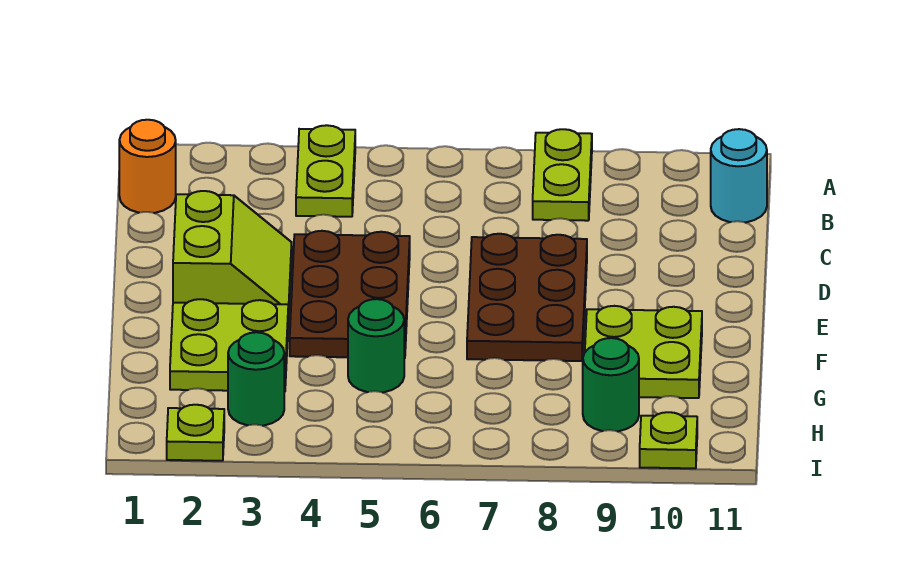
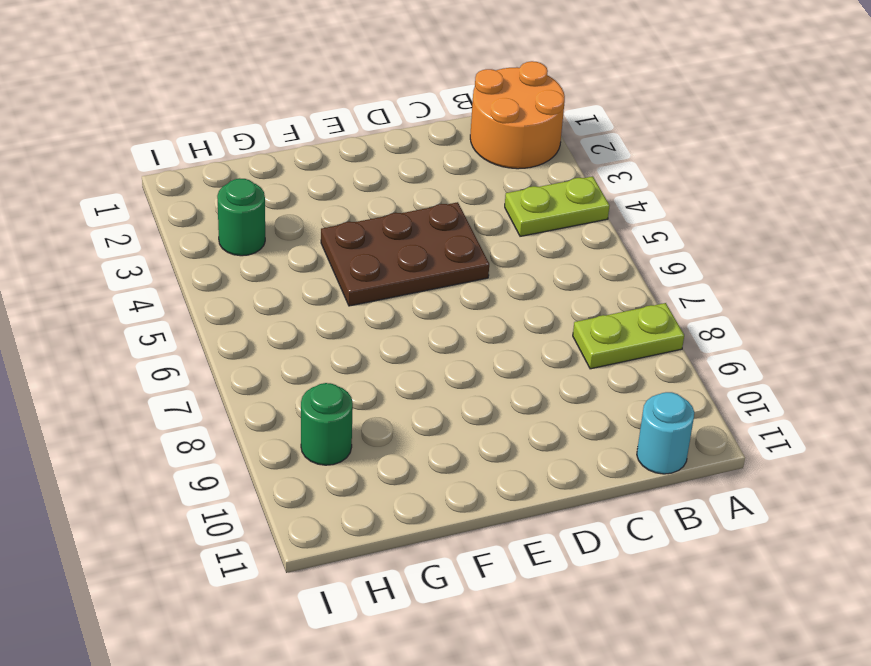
orange 2x2 round brick [470,61,565,169] -> orange 1x1 round brick [119,120,176,213]
none -> lime 2x2 slope [173,191,292,319]
none -> brown 2x3 plate [467,234,587,361]
none -> lime 2x2 plate [170,299,288,391]

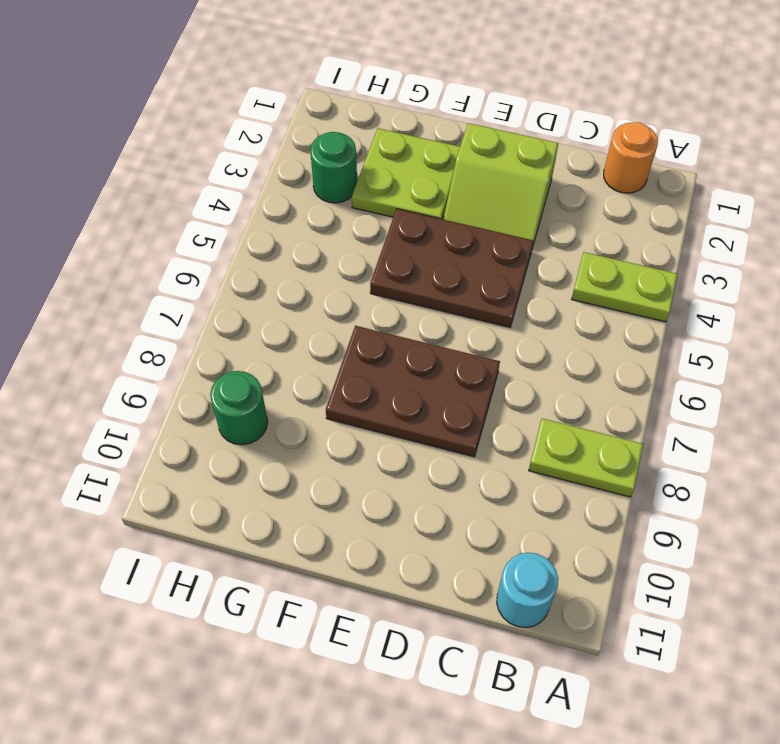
none -> lime 2x2 plate [585,306,702,398]
none -> green 1x1 round brick [348,299,404,392]
none -> lime 1x1 plate [167,405,224,461]

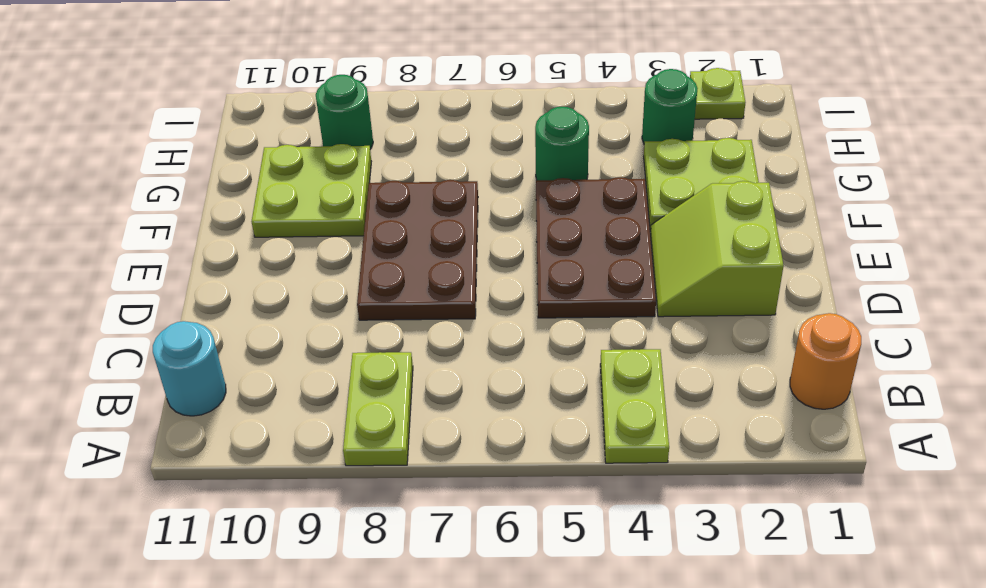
none -> lime 1x1 plate [640,412,697,468]

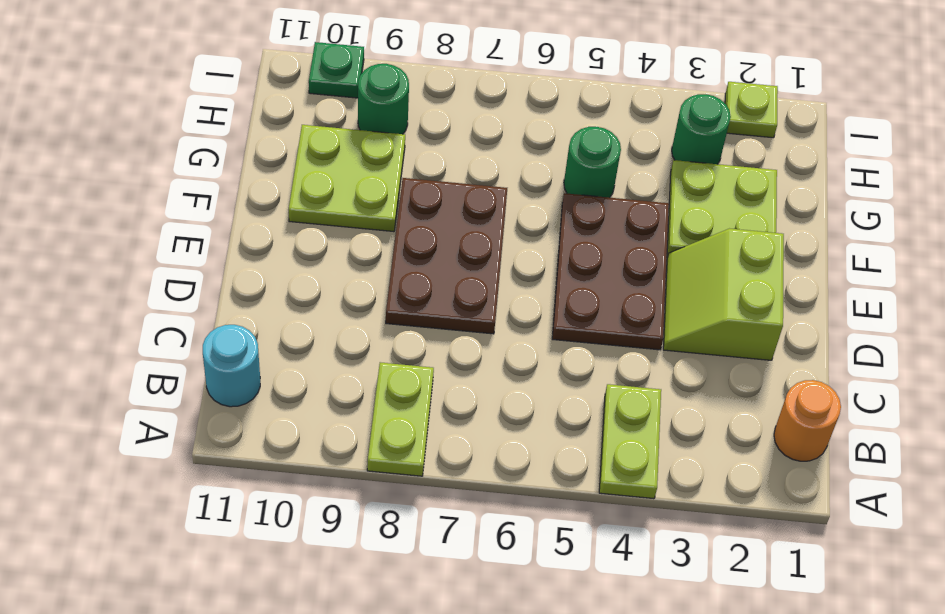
green 1x1 plate [309,42,364,98] -> lime 1x1 plate [640,412,697,468]

